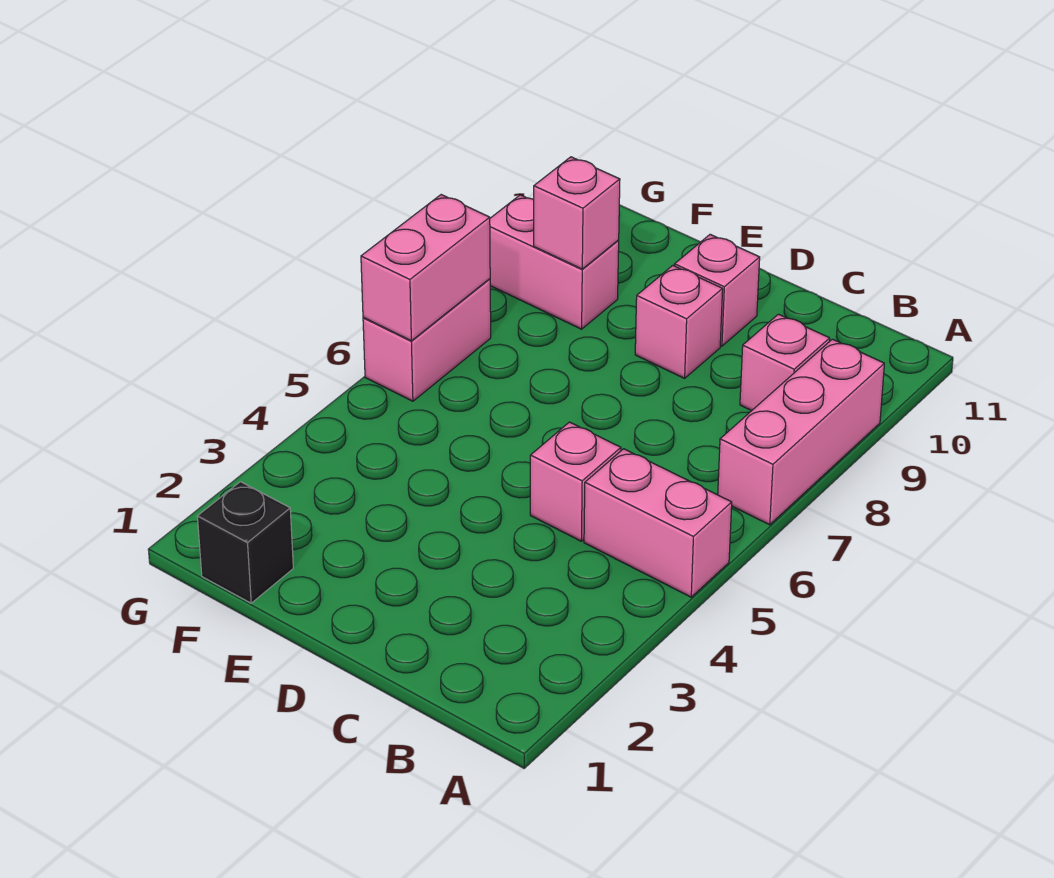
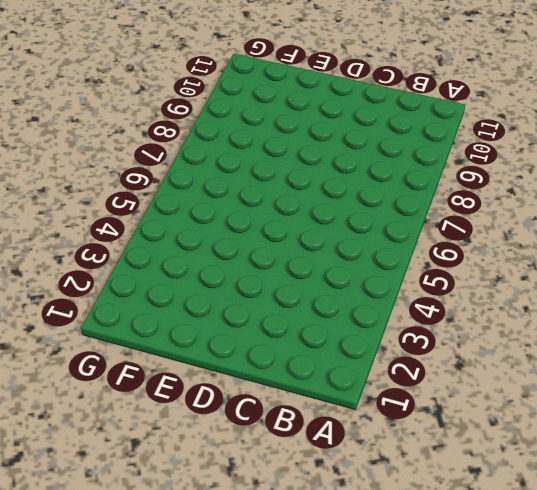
none -> pink 1x2 brick [584,449,732,597]
none -> pink 1x3 brick [718,339,884,525]

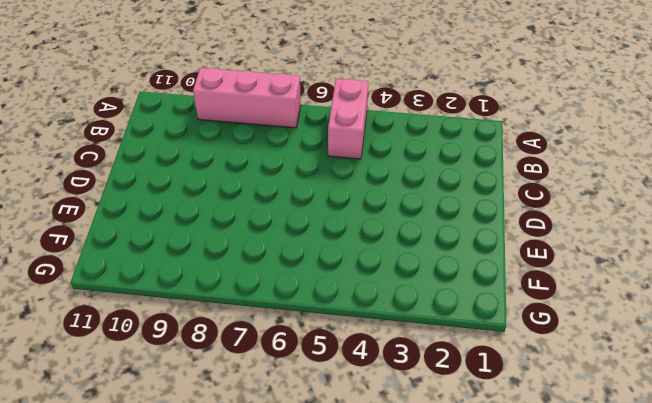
none -> pink 1x1 brick [740,314,830,411]
none -> pink 1x1 brick [530,422,621,541]

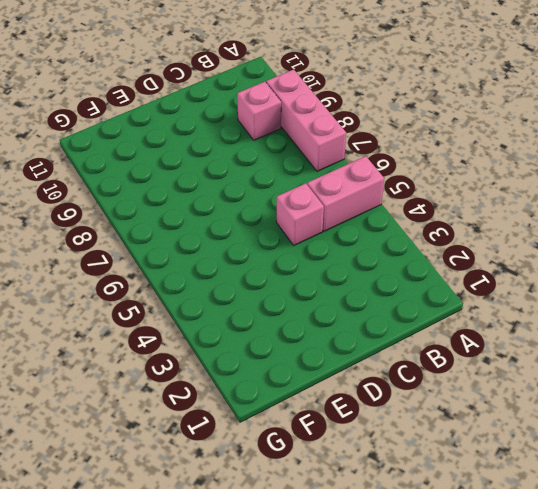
none -> pink 1x1 brick [635,266,723,378]
none -> pink 1x1 brick [675,234,760,346]

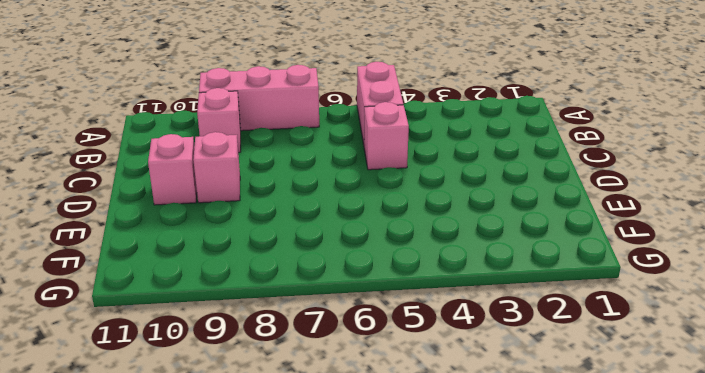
none -> black 1x1 brick [197,482,293,603]
none -> pink 1x2 brick [490,195,619,329]

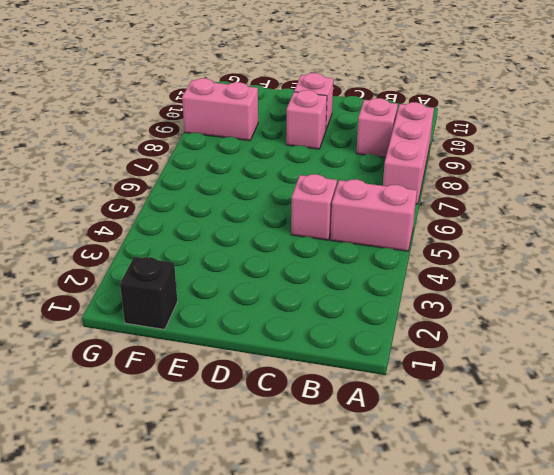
none -> pink 1x2 brick [363,279,491,401]
none -> pink 1x1 brick [534,157,620,269]

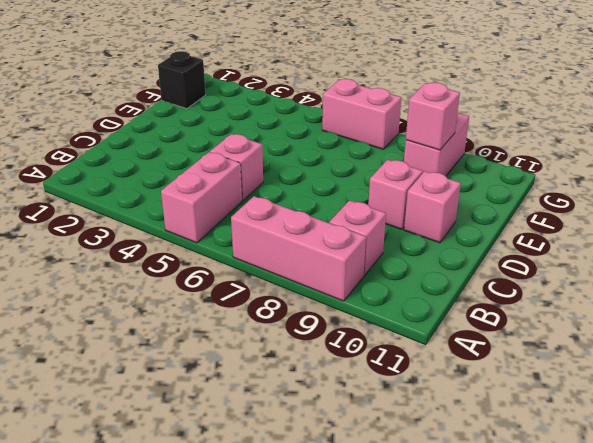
none -> pink 1x2 brick [361,195,490,341]

